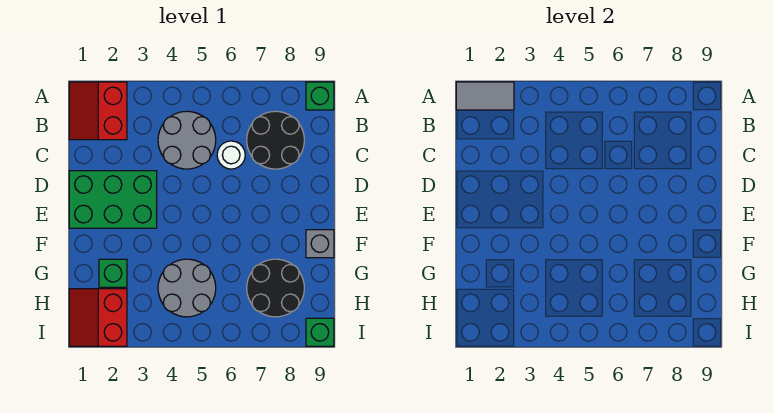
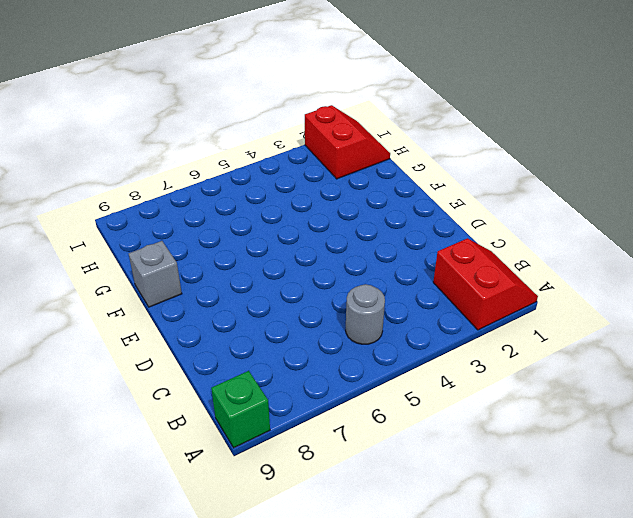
grey 1x1 round brick [346,284,385,344] -> grey 2x2 round brick [158,111,216,169]
none -> black 2x2 round brick [247,111,304,169]
none -> white 1x1 round brick [217,141,245,169]
none -> green 2x3 brick [69,171,157,228]

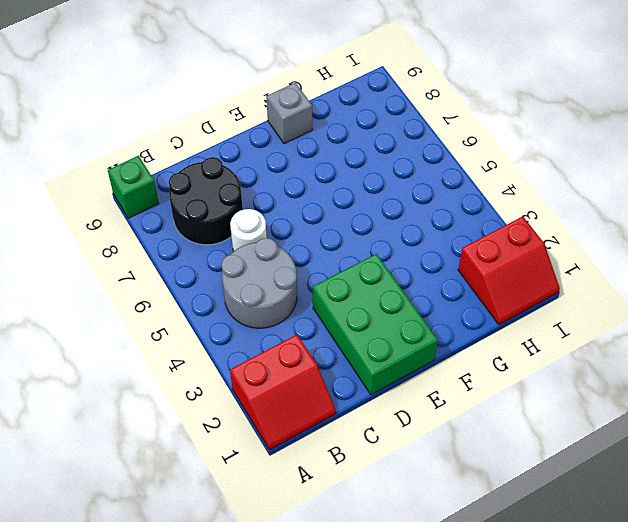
none -> green 1x1 brick [99,259,127,287]
none -> grey 2x2 round brick [158,259,216,317]
none -> black 2x2 round brick [247,259,304,317]

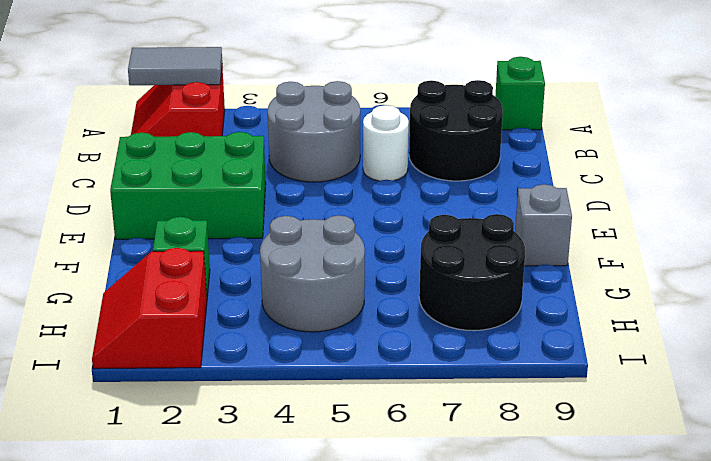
none -> green 1x1 brick [306,318,334,346]

